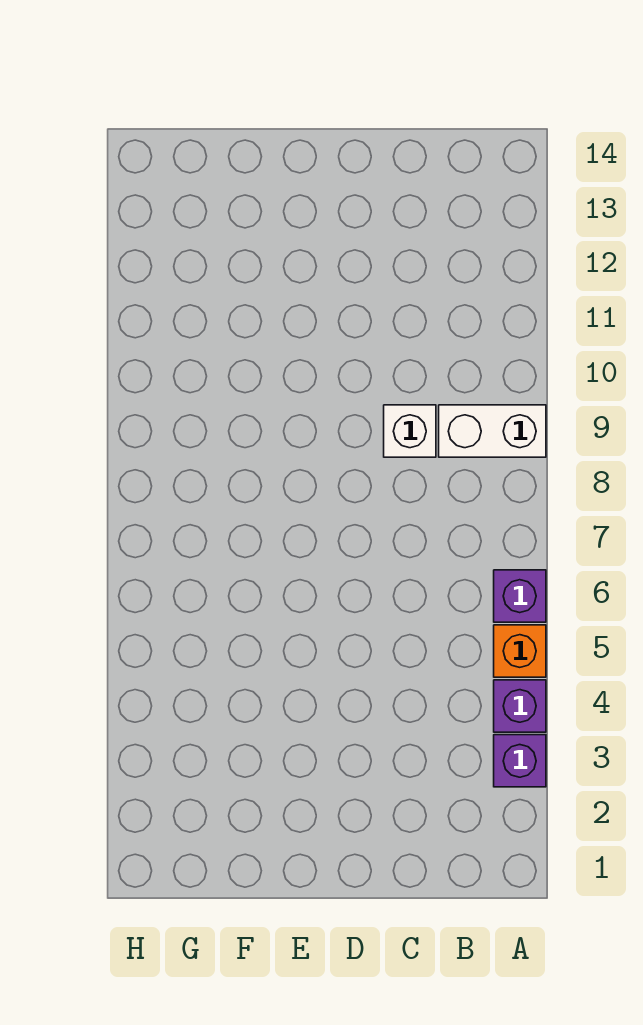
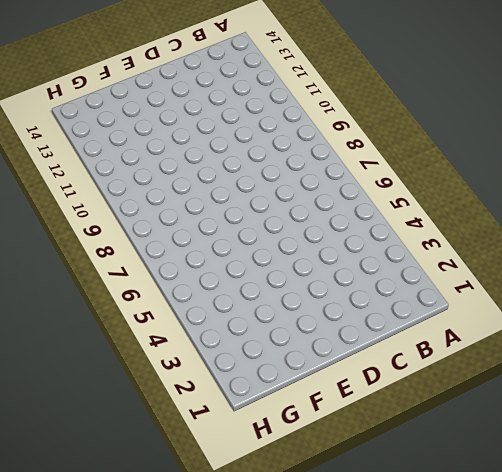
none -> purple 1x1 brick [494,735,546,787]
none -> purple 1x1 brick [494,680,546,732]

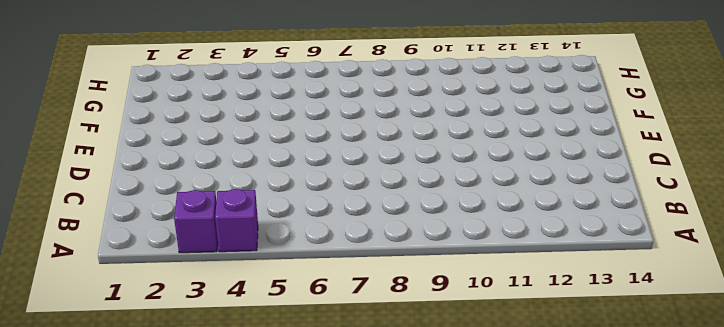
none -> orange 1x1 brick [494,625,546,677]
none -> purple 1x1 brick [494,570,546,622]

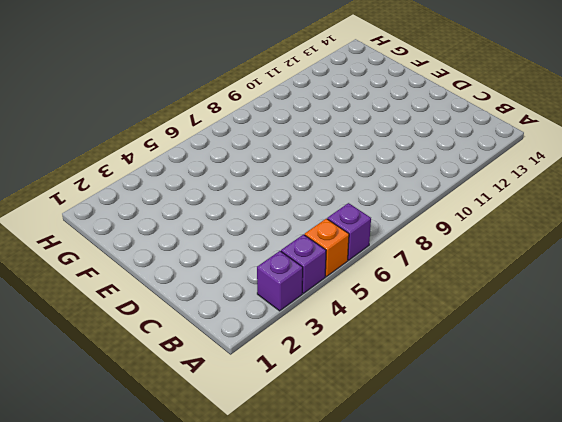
none -> white 1x2 brick [439,405,546,457]
none -> white 1x1 brick [384,405,436,457]

